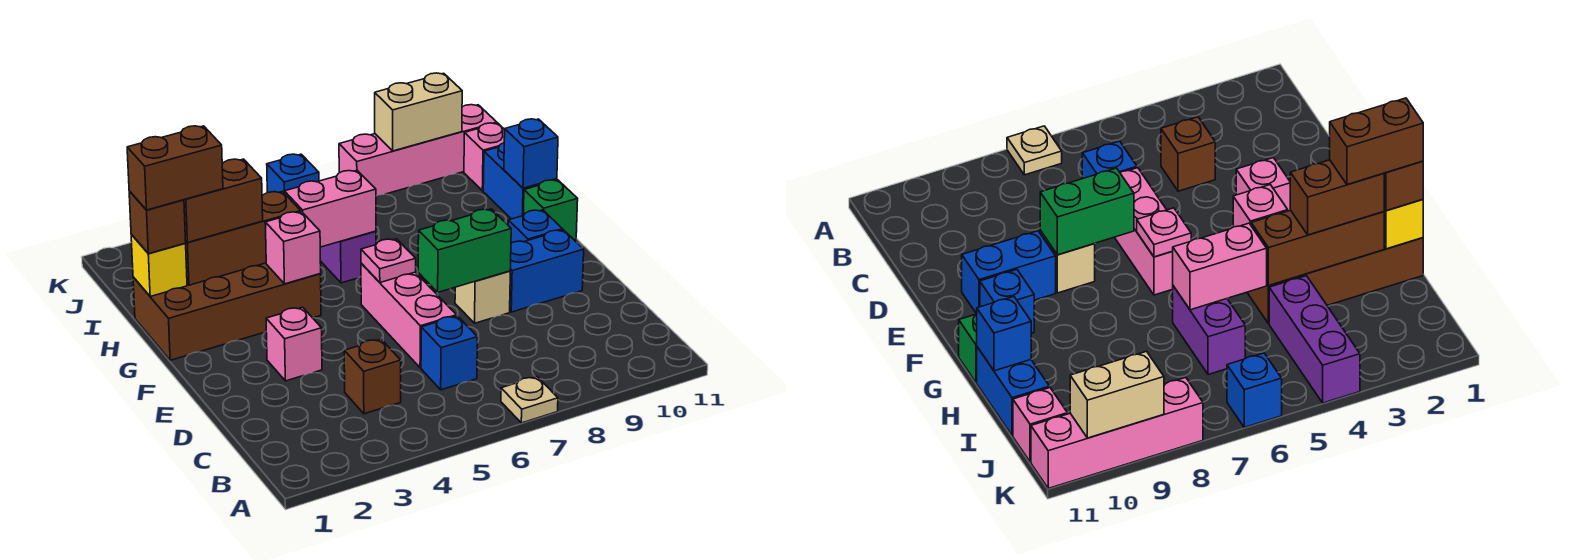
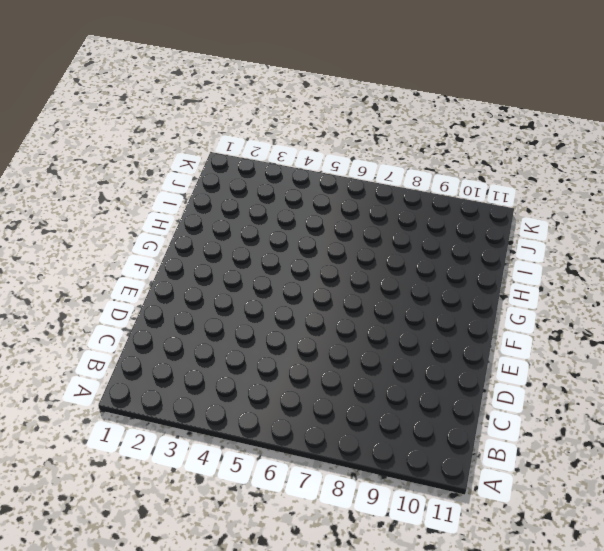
none -> tan 1x1 plate [501,377,558,423]
none -> brown 1x1 brick [344,339,401,414]
none -> blue 1x1 brick [421,316,477,390]

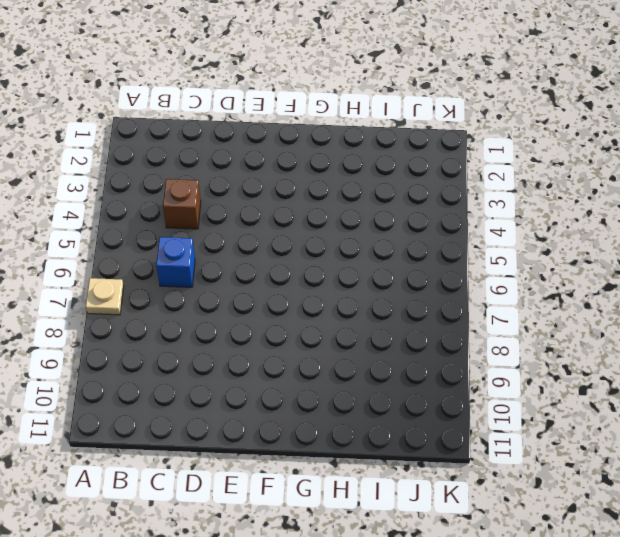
none -> pink 1x3 brick [361,264,457,368]
none -> pink 1x1 brick [266,307,322,381]
none -> tan 1x1 brick [455,271,510,323]

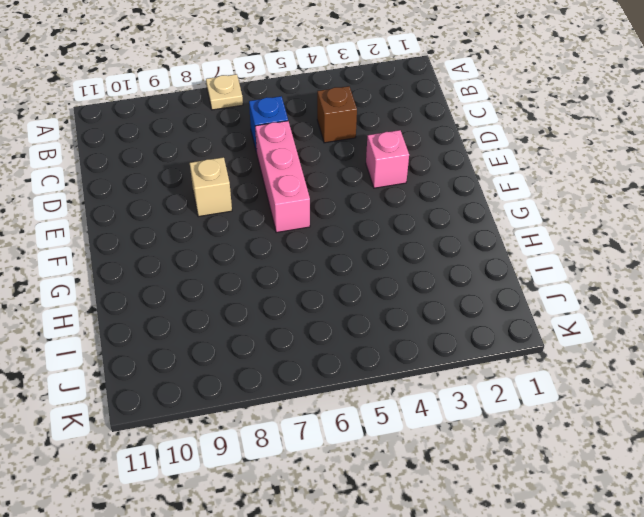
none -> blue 1x2 brick [510,230,584,312]
none -> blue 1x1 brick [508,210,563,243]
none -> brown 2x4 brick [133,263,321,360]

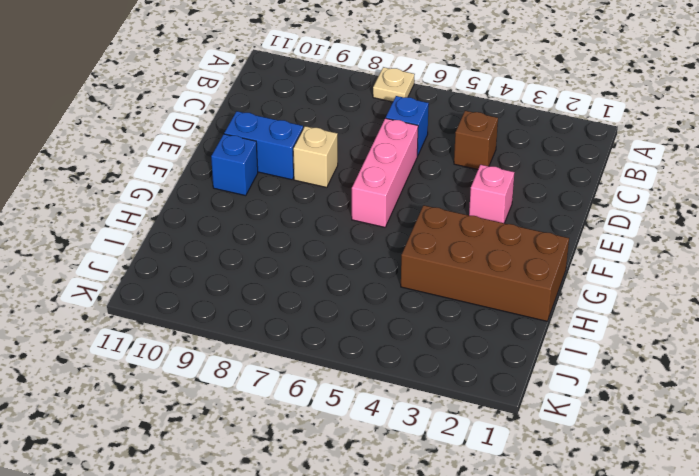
none -> green 1x1 brick [523,180,578,240]
none -> purple 1x2 brick [320,231,376,283]
none -> blue 1x2 brick [483,143,557,219]

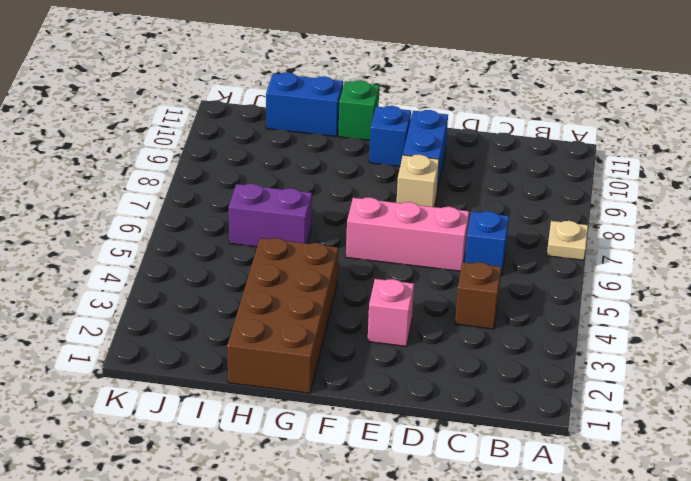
none -> purple 1x3 brick [1269,276,1360,403]
none -> pink 1x1 brick [464,123,505,191]
none -> blue 1x1 brick [267,154,319,193]

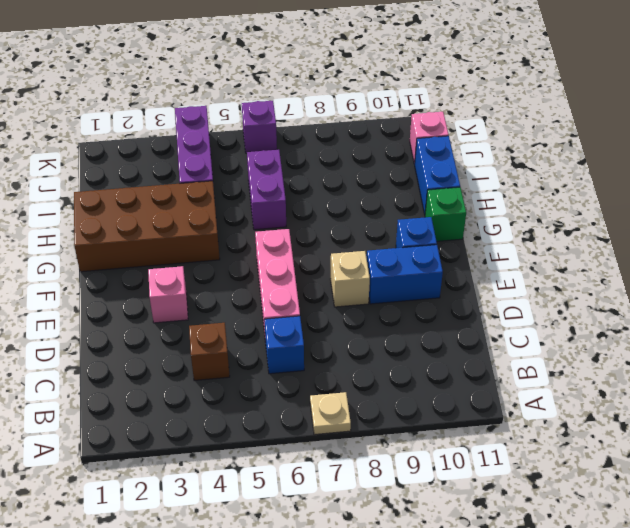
purple 1x1 brick [242,101,277,153] -> blue 1x1 brick [267,154,319,193]
none -> pink 1x4 brick [339,105,497,196]
none -> green 1x2 brick [418,209,511,292]
none -> pink 1x1 plate [361,239,416,282]

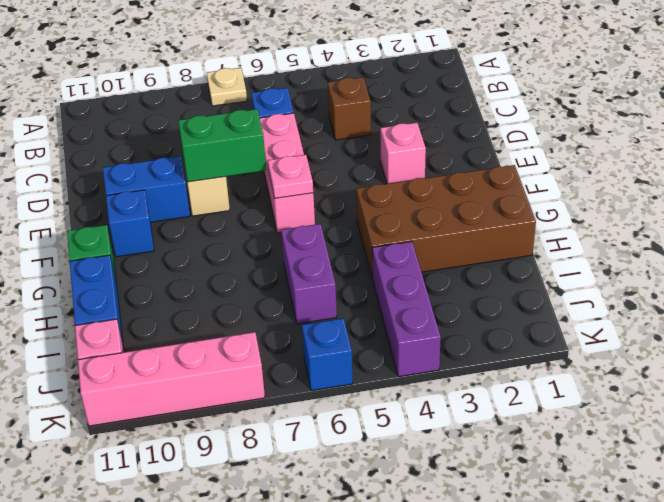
none -> pink 1x1 brick [265,212,321,284]
none -> yellow 1x1 brick [131,235,187,296]
none -> brown 1x3 brick [185,192,301,285]

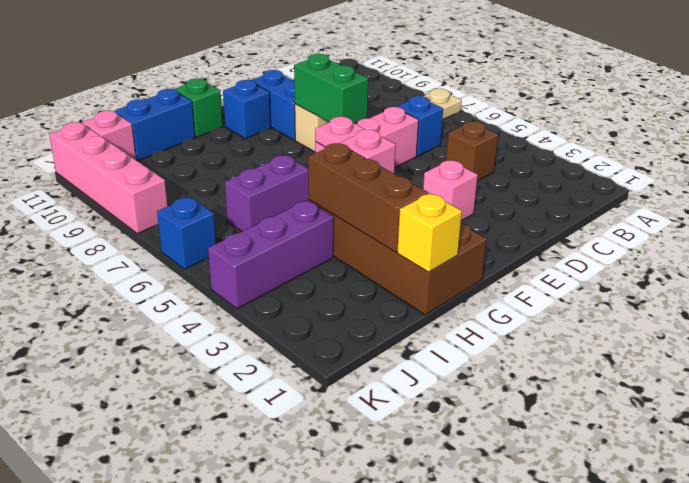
none -> pink 1x2 brick [284,171,376,247]
none -> blue 1x1 brick [504,119,558,188]
none -> tan 1x2 brick [375,73,462,151]

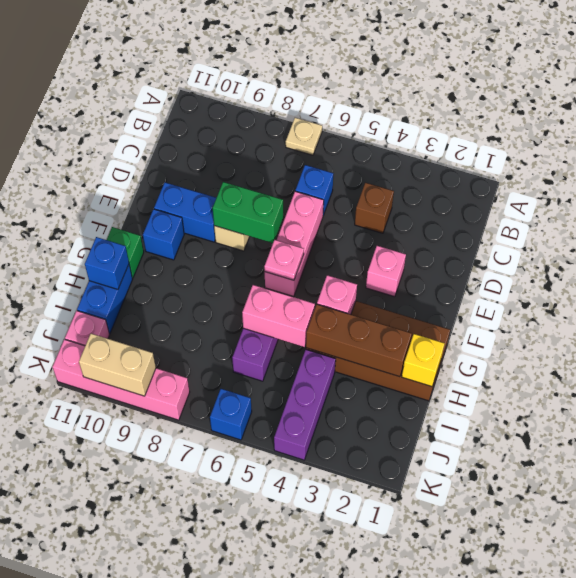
none -> brown 1x1 brick [129,191,186,254]
none -> brown 1x2 brick [184,159,263,242]
none -> brown 1x2 brick [127,126,223,210]

